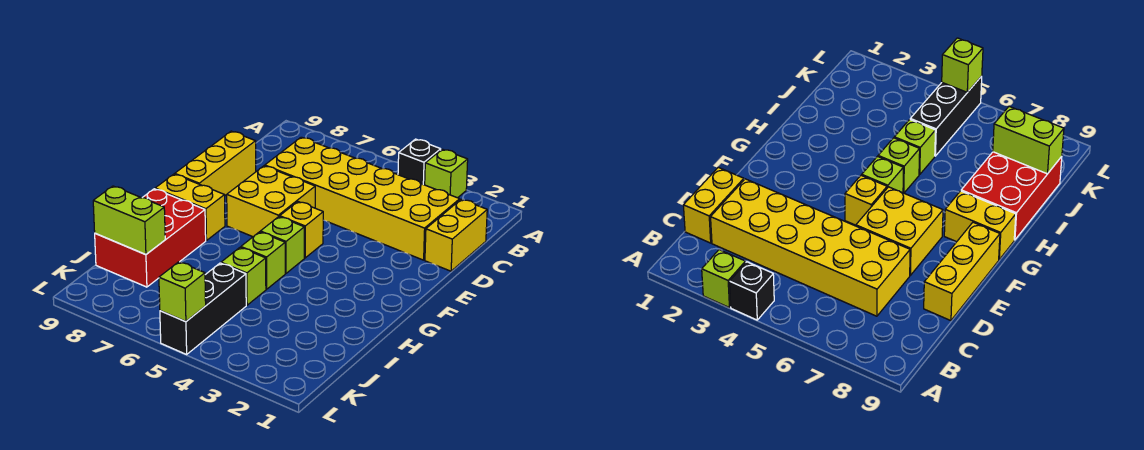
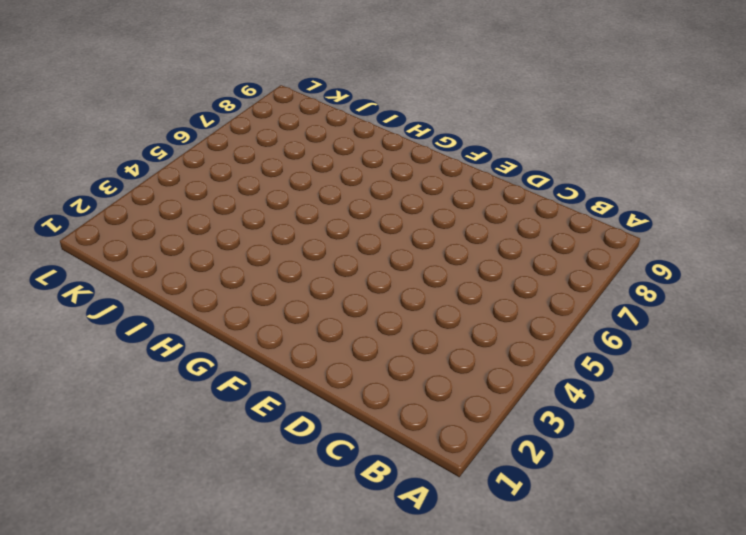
none -> lime 1x1 brick [425,149,468,198]
none -> black 1x1 brick [398,139,441,185]
none -> yellow 1x2 brick [425,199,487,271]

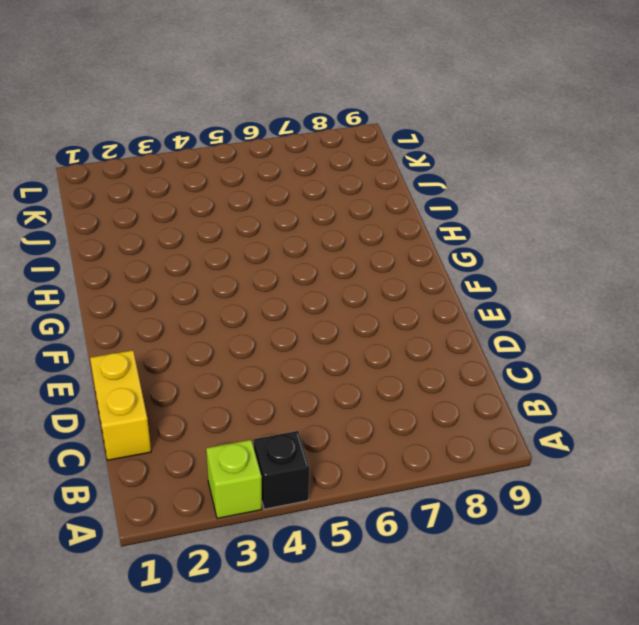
none -> yellow 2x6 brick [265,137,460,260]
none -> yellow 1x3 brick [175,131,256,195]
none -> yellow 2x2 brick [227,166,315,237]

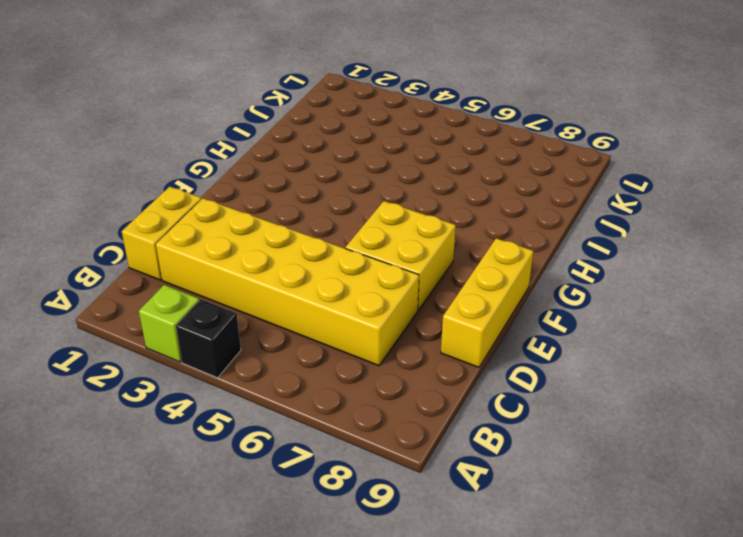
none -> yellow 1x1 brick [280,202,323,258]
none -> lime 1x1 brick [260,217,304,273]
none -> yellow 1x2 brick [155,174,225,241]

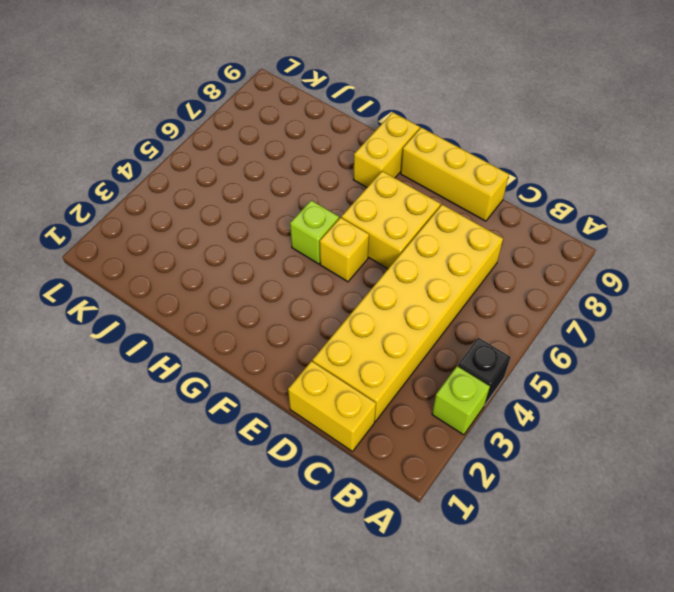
none -> lime 1x1 brick [241,232,285,289]
none -> red 2x3 brick [95,189,206,287]
none -> lime 1x1 brick [221,247,266,305]

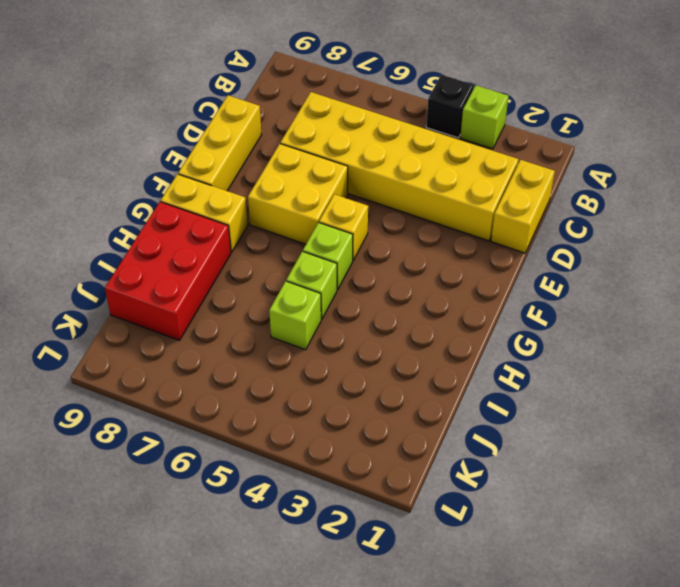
none -> black 1x3 brick [160,263,246,354]
none -> lime 1x2 brick [93,186,165,255]
none -> lime 1x1 brick [159,262,206,322]

